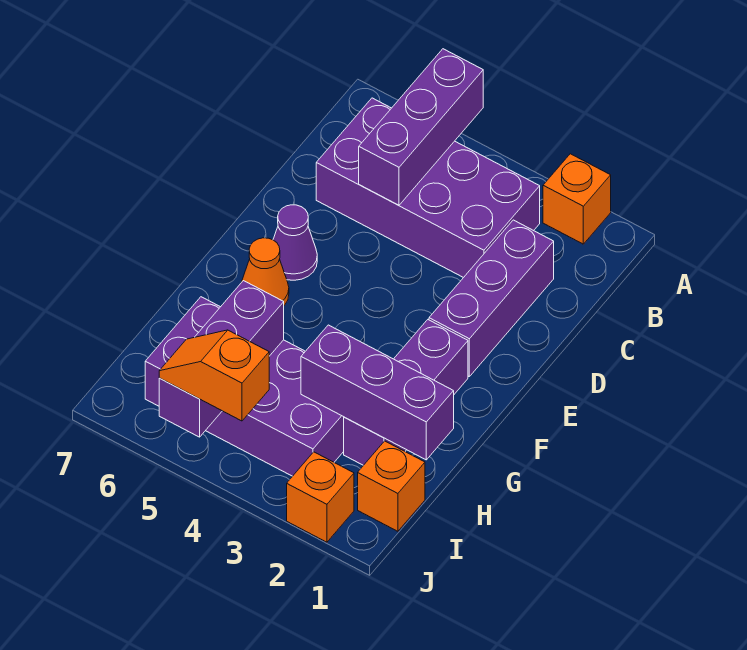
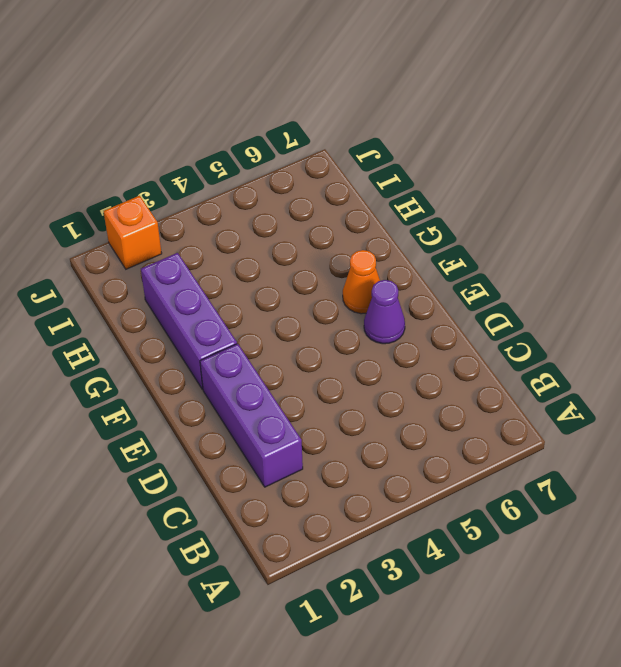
none -> orange 1x1 brick [543,154,611,244]
none -> purple 2x4 brick [316,98,540,278]
none -> purple 2x4 brick [145,297,344,476]

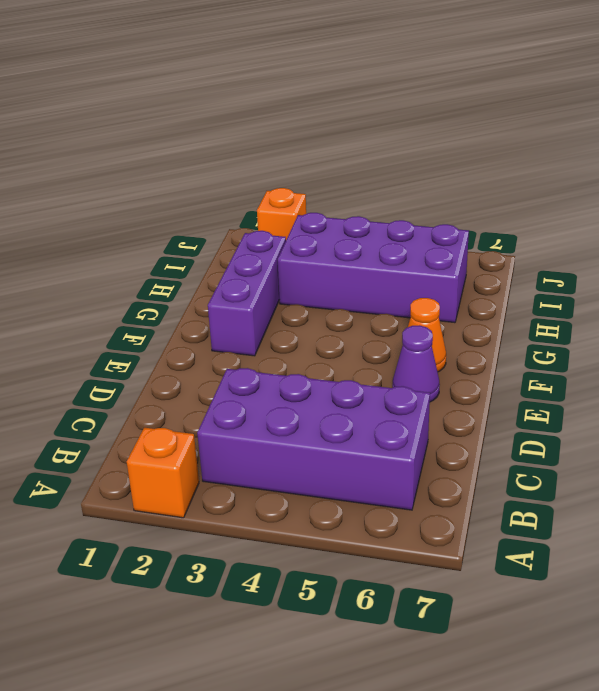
none -> purple 1x3 brick [429,220,554,376]
none -> orange 1x1 brick [358,441,425,531]
none -> purple 1x3 brick [359,49,483,205]

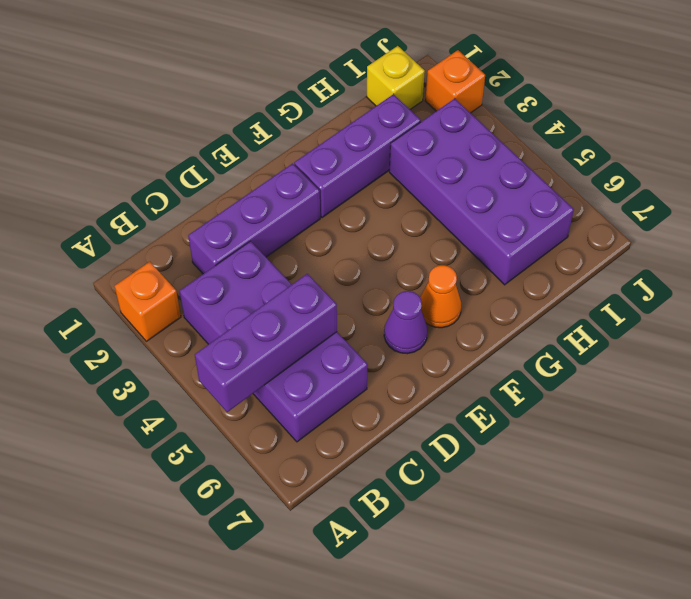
yellow 1x1 brick [366,46,425,109] -> orange 1x1 brick [358,441,425,531]
none -> purple 1x3 brick [301,325,454,460]
none -> purple 1x3 brick [159,281,284,437]
none -> orange 1x2 slope [159,330,269,421]

